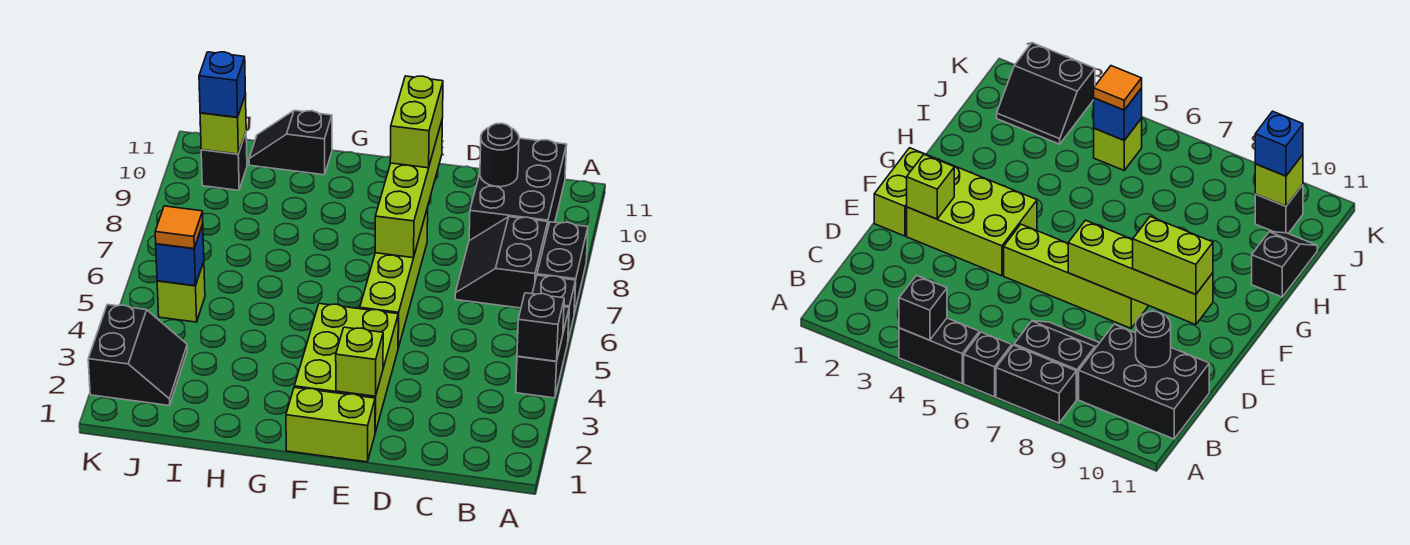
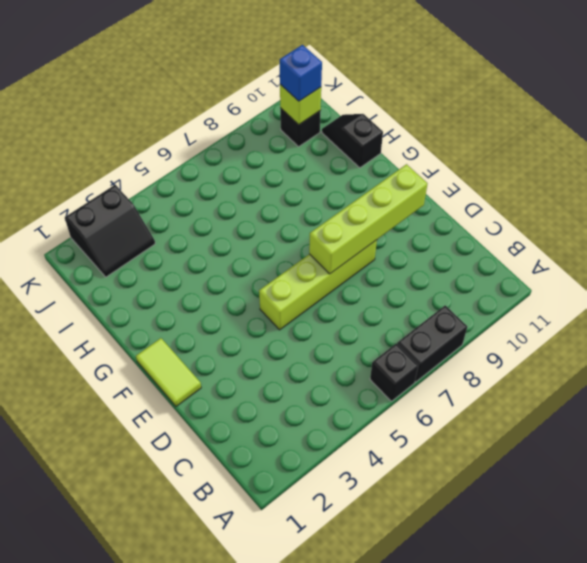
lime 1x2 tile [136,338,201,406] -> lime 1x2 brick [286,387,375,462]
none -> black 1x2 brick [516,307,569,398]
none -> black 2x2 slope [455,217,548,308]
none -> black 2x3 brick [469,138,567,241]

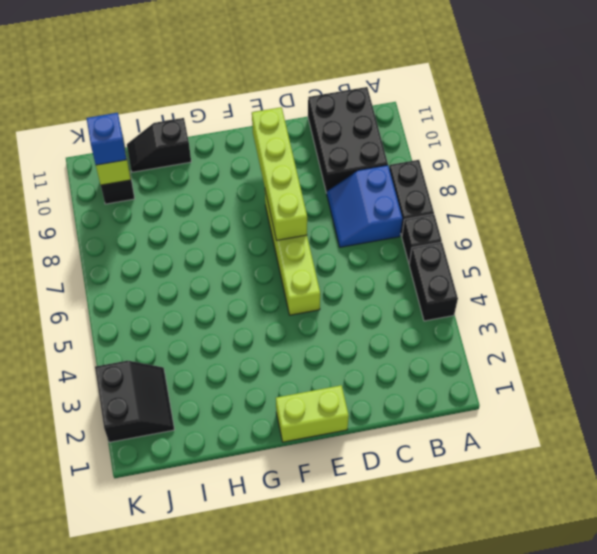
blue 2x2 slope [327,165,402,247] -> black 2x2 slope [455,217,548,308]
none -> lime 2x3 brick [294,304,398,432]
none -> lime 1x1 brick [157,261,205,322]
none -> black 1x1 brick [517,293,564,361]

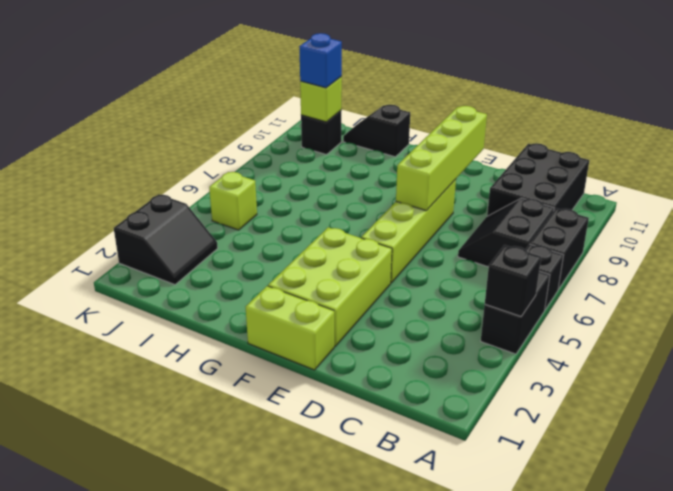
none -> black 1x1 round brick [480,123,519,187]
none -> lime 1x1 brick [336,327,383,396]
none -> blue 1x1 brick [156,224,204,286]

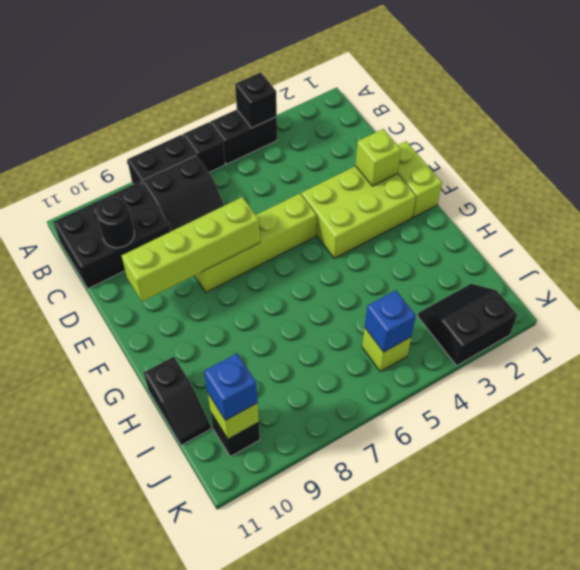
none -> lime 1x2 brick [390,76,443,168]
none -> orange 1x1 tile [155,206,203,249]

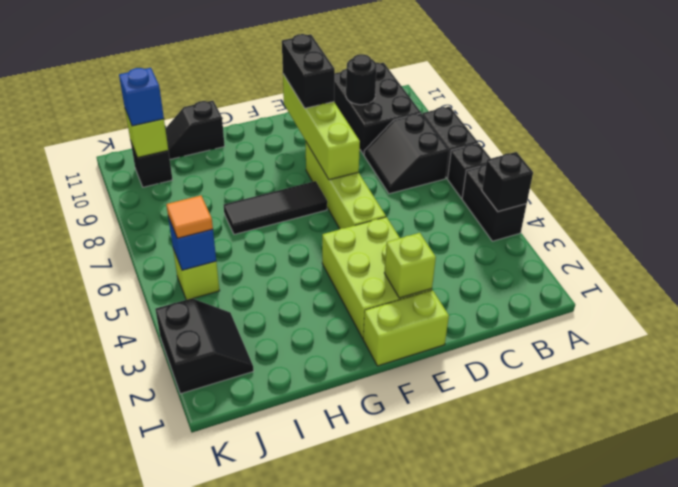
black 1x2 brick [282,34,335,108] -> lime 1x2 brick [390,76,443,168]
black 1x3 tile [224,181,327,234] -> none

